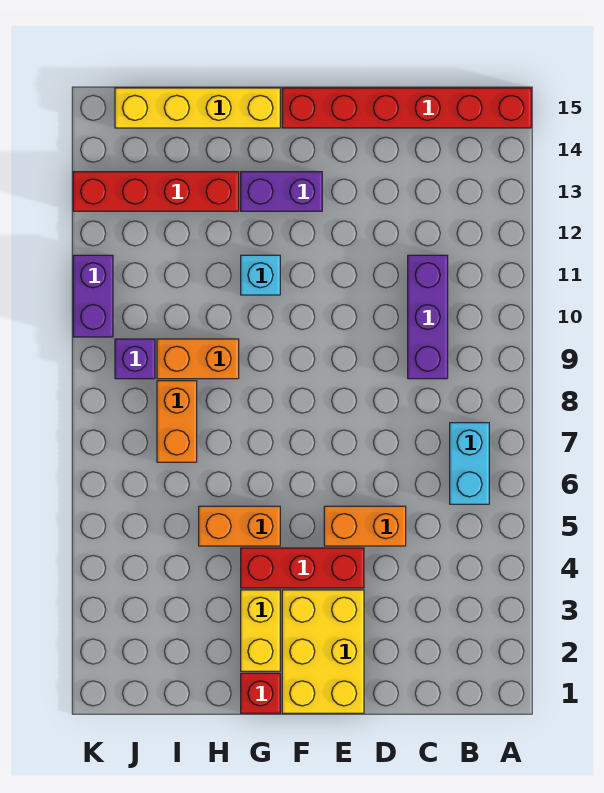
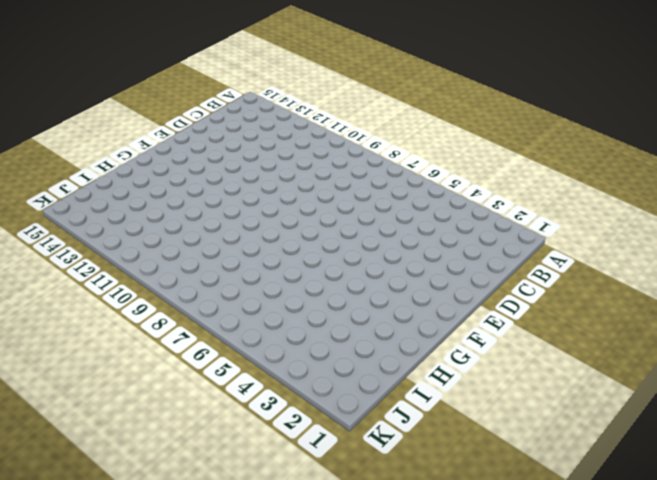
none -> red 1x6 brick [282,88,531,128]
none -> cyan 1x2 brick [450,423,489,504]
none -> purple 1x3 brick [408,255,448,379]

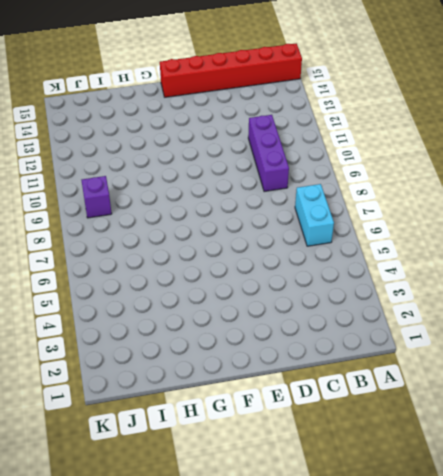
none -> orange 1x2 brick [324,506,406,546]
none -> yellow 2x3 brick [282,590,364,713]
none -> red 1x3 brick [241,548,364,588]

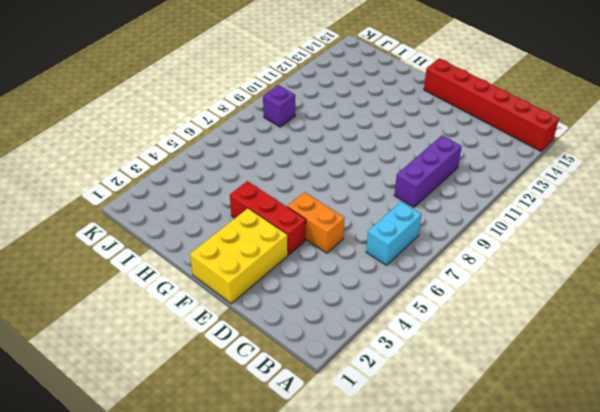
none -> purple 1x2 brick [241,172,322,211]
none -> red 1x1 brick [241,673,280,713]
none -> yellow 1x2 brick [241,590,280,671]

